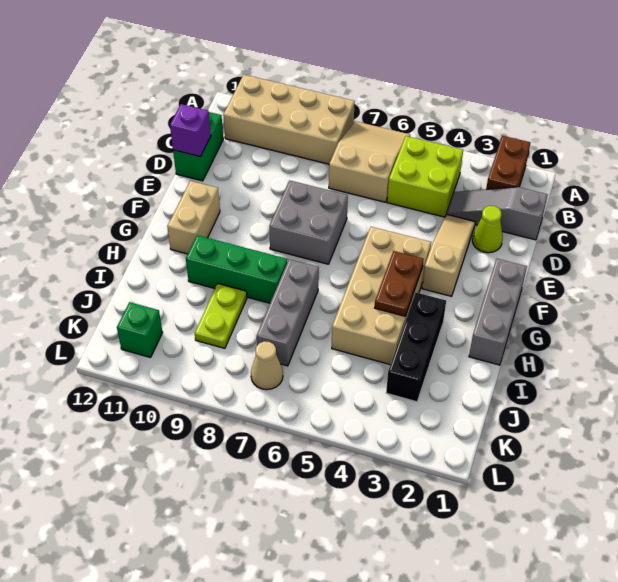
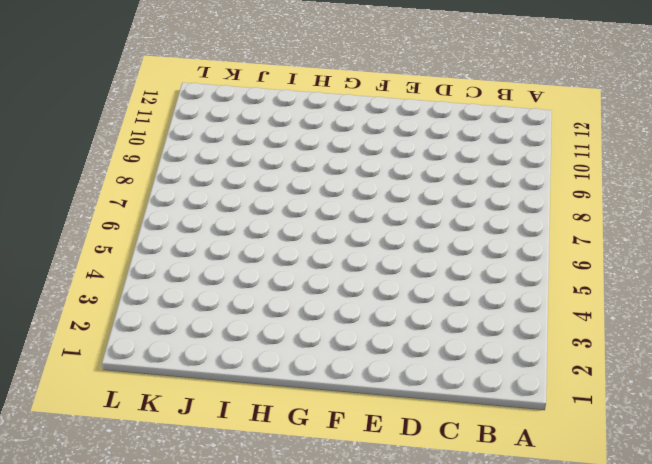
none -> brown 1x2 brick [486,136,530,189]
none -> tan 2x3 slope [329,121,410,202]
none -> tan 2x4 brick [223,75,355,164]

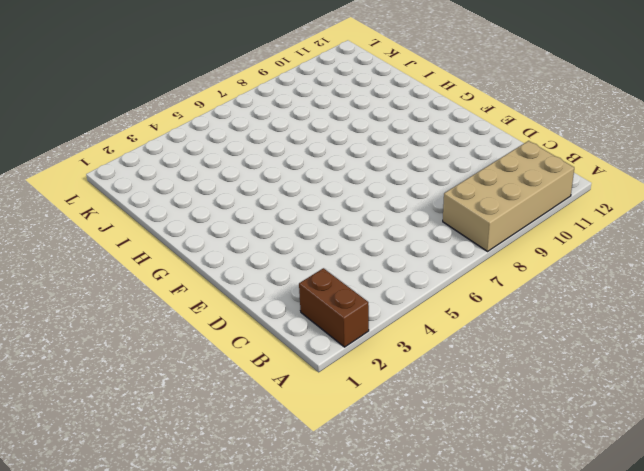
none -> tan 2x3 slope [329,121,410,202]
none -> lime 2x2 brick [387,136,463,217]
none -> grey 1x3 slope [447,187,548,240]

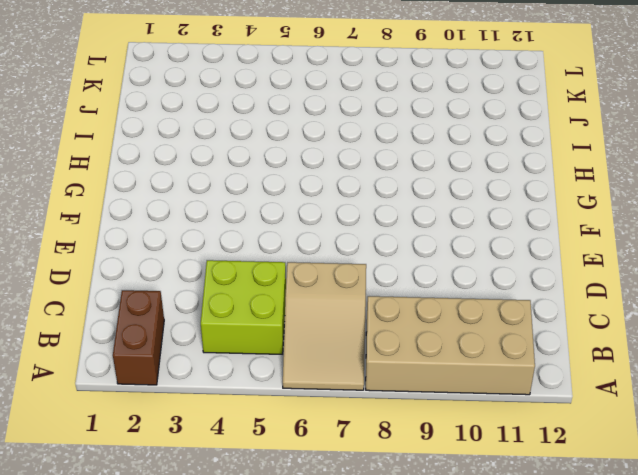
none -> grey 1x3 slope [447,187,548,240]
none -> green 1x2 brick [173,112,223,181]
none -> lime 1x1 cone [472,206,503,253]

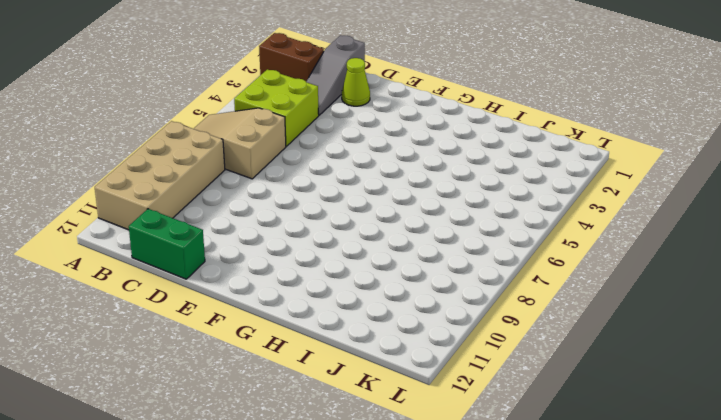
none -> tan 1x3 slope [422,215,475,296]
none -> grey 2x2 brick [269,180,348,264]
none -> grey 1x3 brick [469,259,527,365]

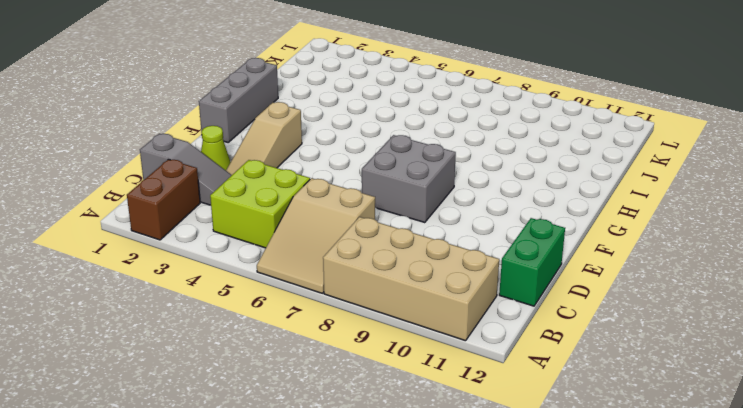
none -> tan 2x4 brick [332,227,431,365]
none -> tan 1x2 brick [167,181,220,254]
none -> black 1x3 brick [386,293,446,402]

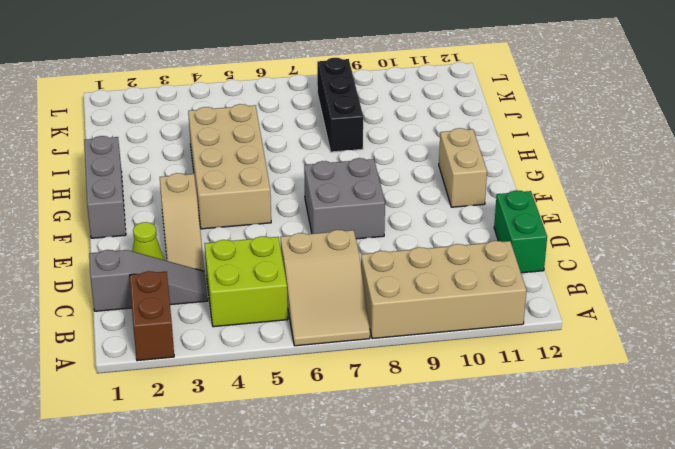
black 1x3 brick [317,58,363,152] -> black 1x3 brick moved to [386,293,446,402]
none -> grey 1x3 brick [257,259,319,366]
none -> green 1x3 brick [186,235,287,303]
none -> lime 1x2 plate [195,284,247,348]

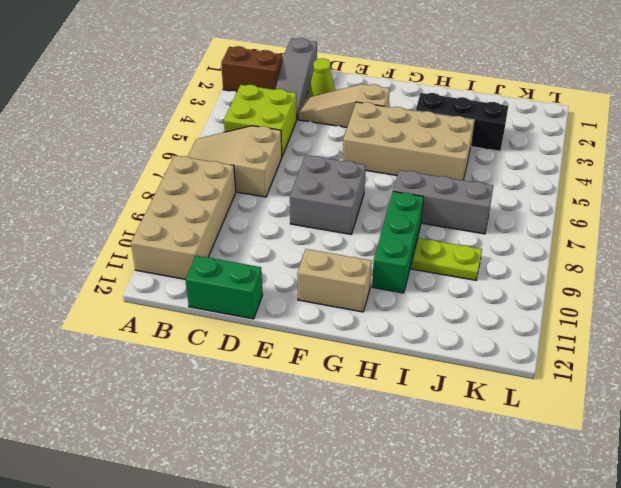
none -> grey 1x3 brick [469,259,527,365]
none -> tan 1x1 cone [251,341,283,390]
none -> green 1x1 brick [117,302,163,358]

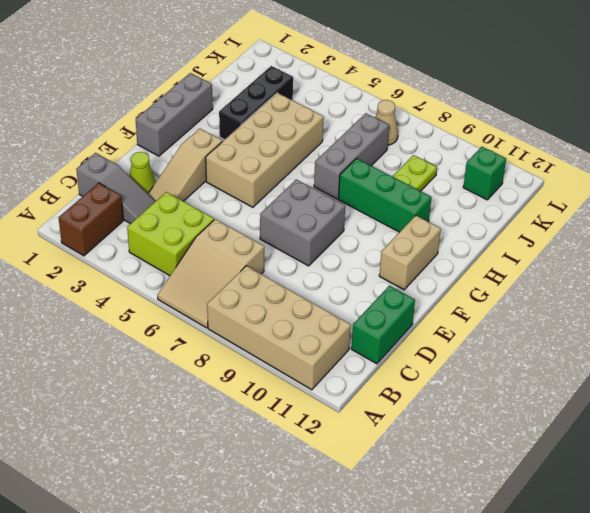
none -> purple 1x1 brick [170,104,211,157]
none -> brown 1x2 plate [375,251,424,316]

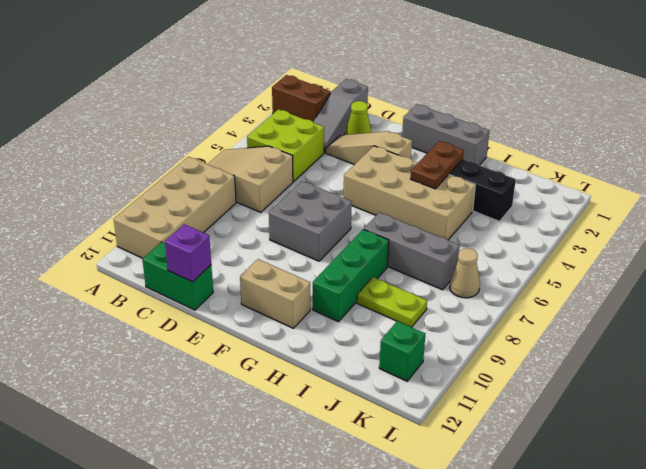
brown 1x2 plate [411,141,464,189] -> brown 1x2 plate turned to [375,251,424,316]

